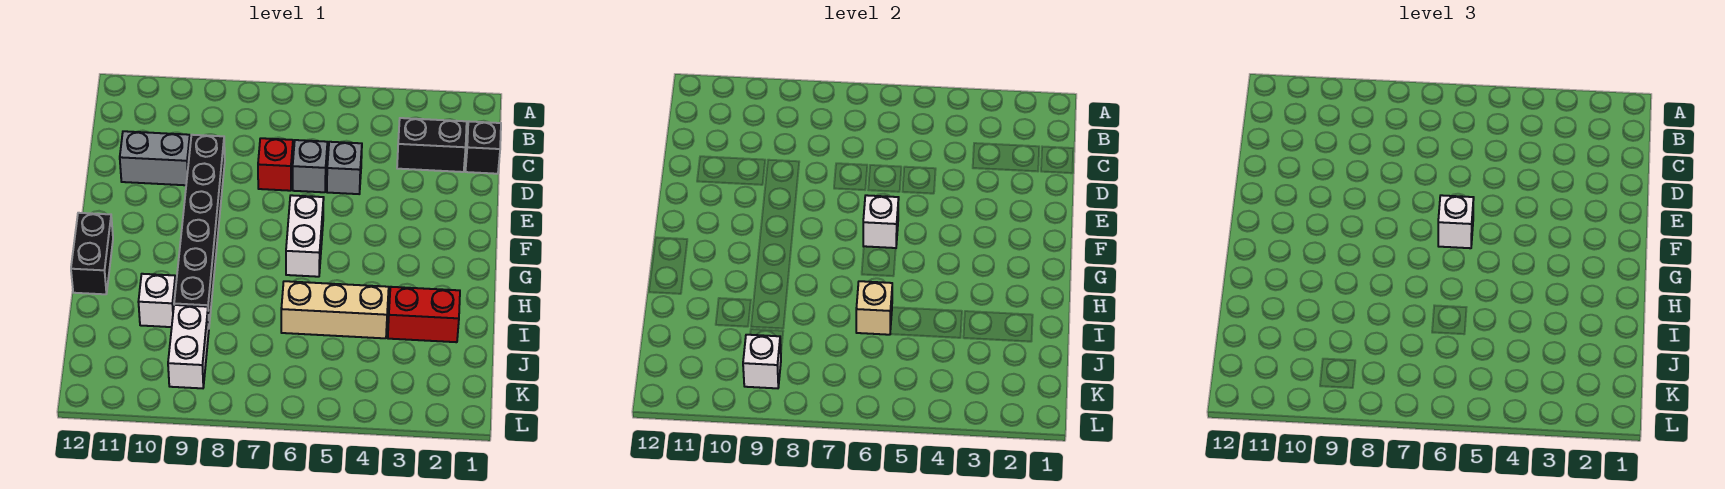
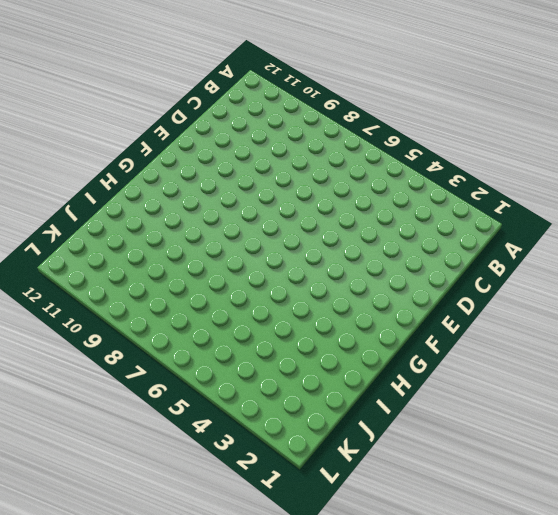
none -> black 1x1 brick [465,121,501,174]
none -> black 1x2 brick [397,118,467,172]
none -> grey 1x1 brick [327,142,362,194]

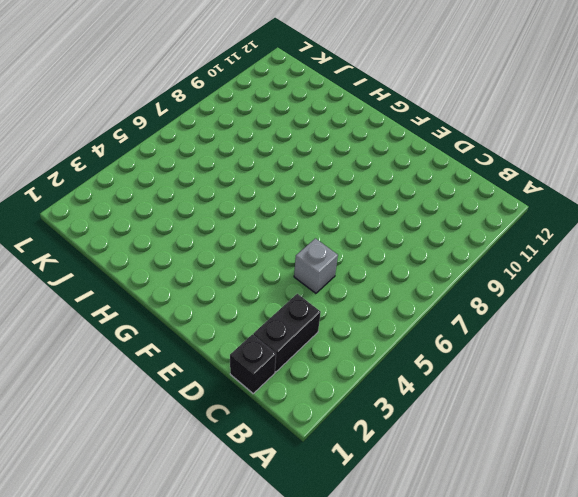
none -> grey 1x1 brick [293,140,327,192]
none -> red 1x1 brick [258,138,293,191]
none -> black 1x6 brick [174,135,225,324]

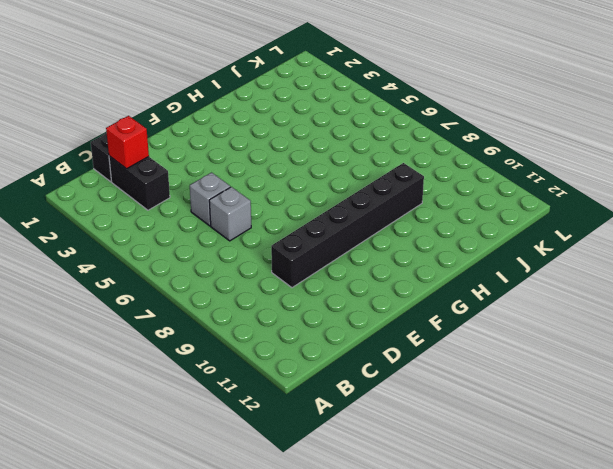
red 1x1 brick [106,116,149,169] -> red 1x1 brick moved to [258,138,293,191]
none -> grey 1x2 brick [120,131,190,185]
none -> white 1x2 brick [286,195,324,277]
none -> black 1x2 brick [71,213,113,294]

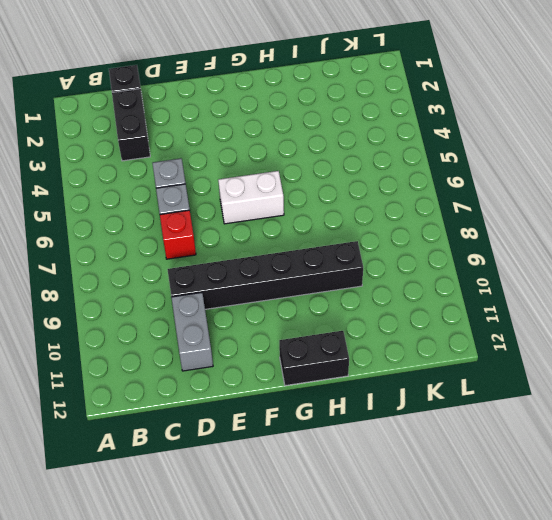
none -> red 1x2 brick [388,287,460,342]
none -> tan 1x3 brick [281,281,389,338]
none -> white 1x1 brick [139,274,176,327]

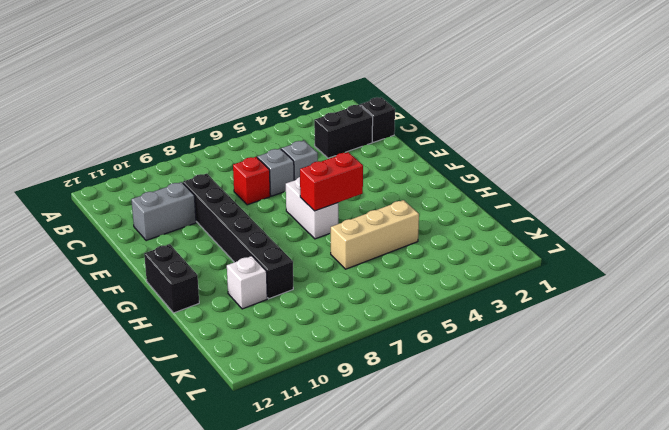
red 1x2 brick [300,152,363,211] -> red 1x2 brick moved to [388,287,460,342]
none -> white 1x2 brick [168,305,209,388]
none -> white 1x1 brick [863,195,899,248]
none -> tan 1x1 brick [856,281,892,335]

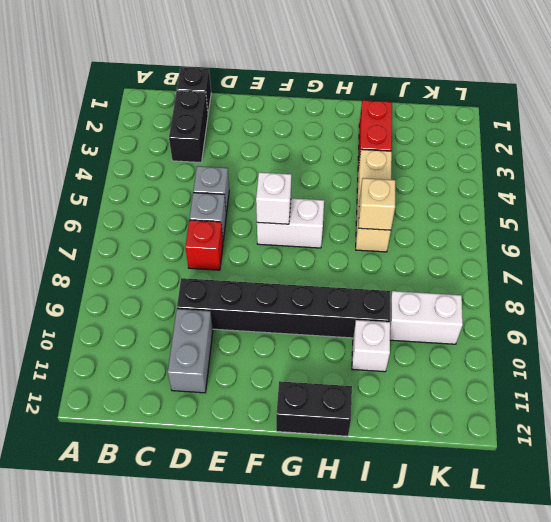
none -> white 1x1 brick [743,335,781,388]
none -> white 1x1 brick [1438,195,1474,248]

